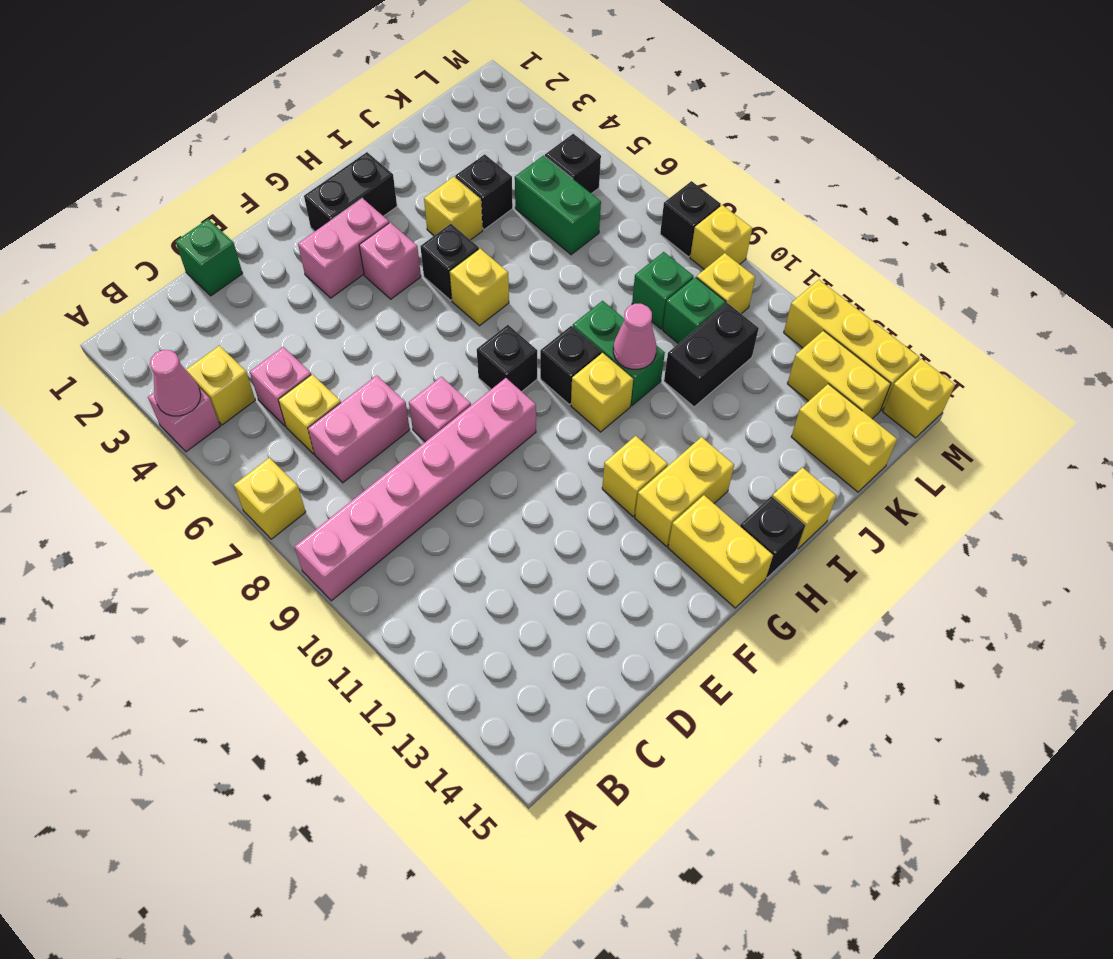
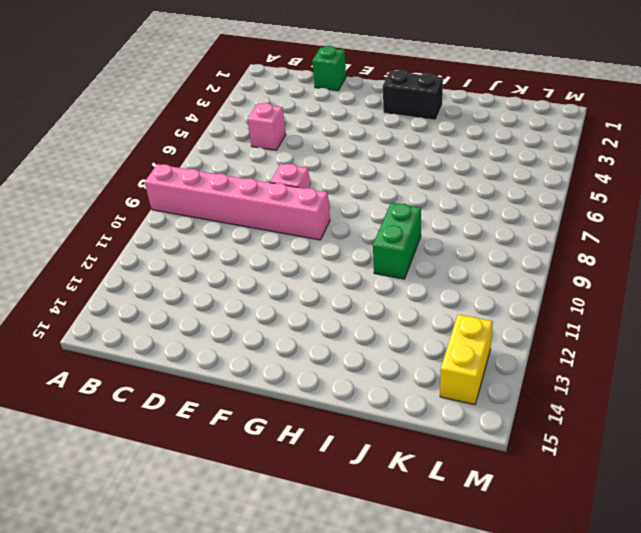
none -> pink 1x1 brick [148,388,220,452]
none -> yellow 1x1 brick [234,458,306,539]
none -> yellow 1x1 brick [186,346,255,425]
none -> yellow 1x1 brick [278,374,341,454]

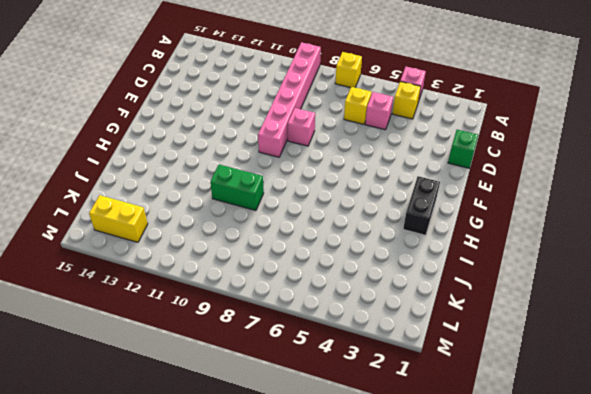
none -> pink 1x2 brick [308,376,410,483]
none -> pink 1x2 brick [298,198,389,298]
none -> pink 1x1 brick [359,222,421,299]
none -> black 1x1 brick [477,325,537,391]

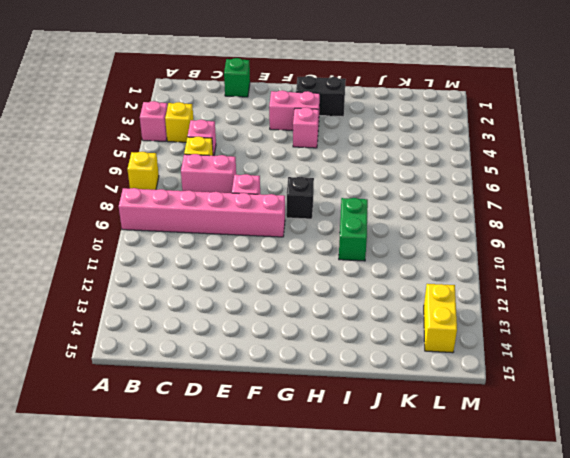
none -> yellow 1x1 brick [602,436,668,516]
none -> yellow 1x2 brick [635,437,734,546]
none -> yellow 1x2 brick [668,495,773,608]
none -> black 1x1 brick [420,224,479,300]

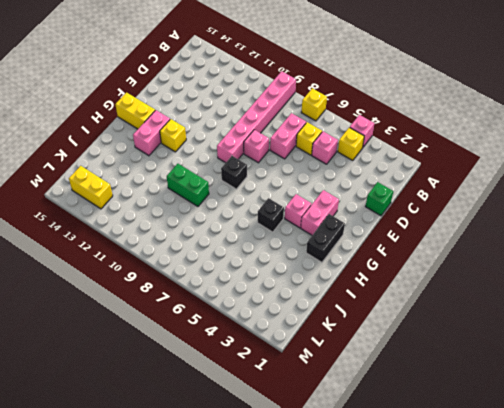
pink 1x2 brick [133,110,170,156] -> yellow 1x2 brick [635,437,734,546]
none -> yellow 1x1 brick [450,249,509,326]
none -> black 1x1 brick [540,326,601,404]
none -> yellow 1x1 brick [571,353,633,432]
none -> black 1x1 brick [740,496,805,578]

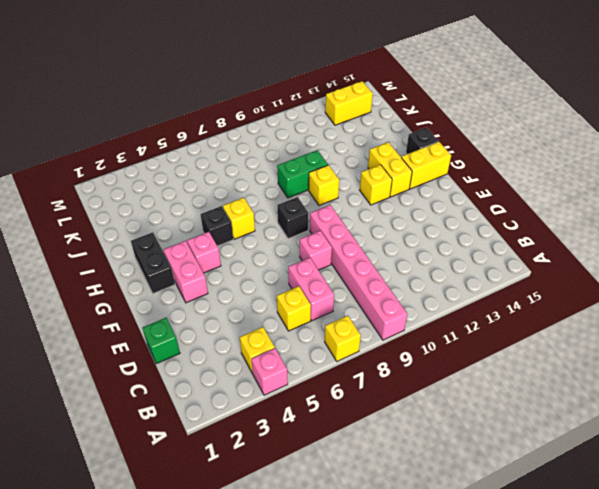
none -> pink 1x1 brick [250,347,311,426]
none -> black 1x1 brick [540,326,601,404]
none -> yellow 1x1 brick [424,177,483,240]
none -> yellow 1x1 brick [772,468,837,549]

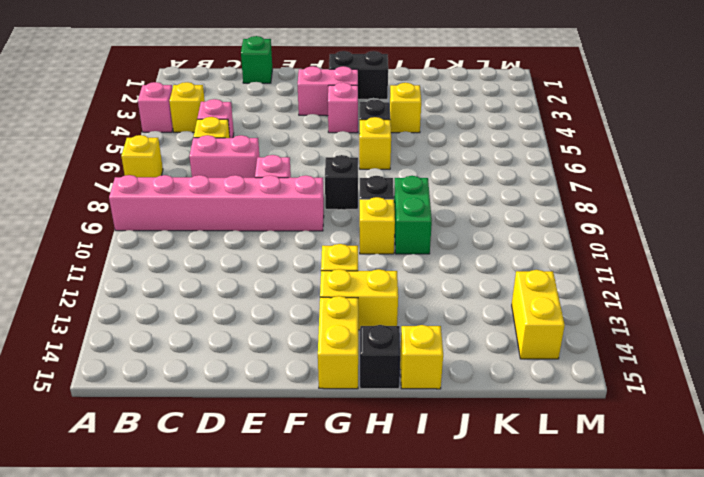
none -> black 1x1 brick [455,154,513,230]
none -> black 1x2 brick [664,303,759,407]
none -> green 1x2 brick [515,156,601,255]
none -> green 1x1 brick [632,252,694,329]

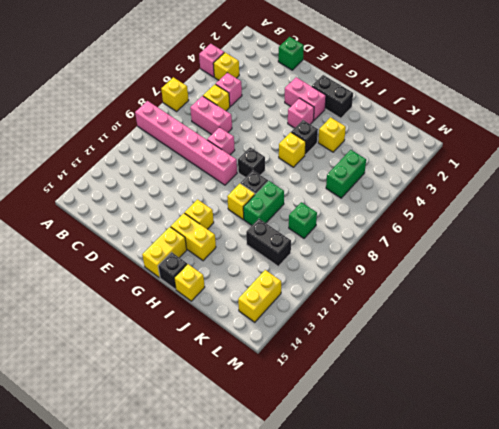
none -> black 1x1 brick [455,154,513,230]
none -> green 1x1 brick [663,277,726,344]
none -> yellow 1x2 brick [791,384,897,492]
none -> black 1x1 brick [545,134,601,194]

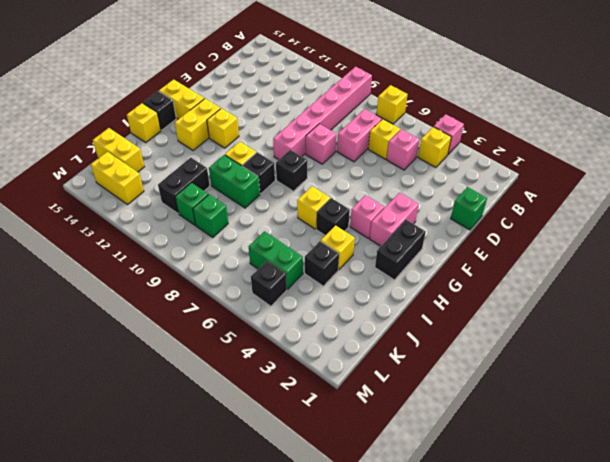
none -> yellow 1x1 brick [696,253,755,314]
none -> black 1x1 brick [660,181,721,257]
none -> yellow 1x1 brick [690,205,752,270]
none -> yellow 1x3 brick [784,280,919,410]

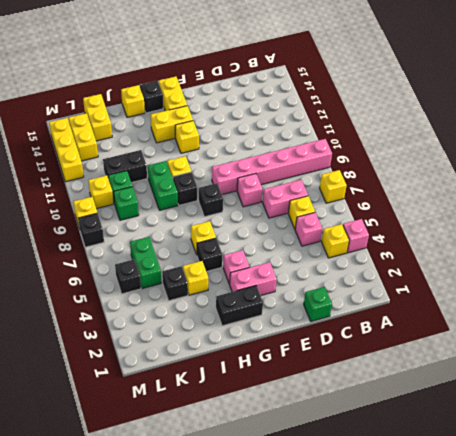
none -> yellow 1x1 brick [883,359,955,438]
none -> pink 1x1 cone [150,350,201,416]
none -> pink 1x1 cone [613,304,656,369]

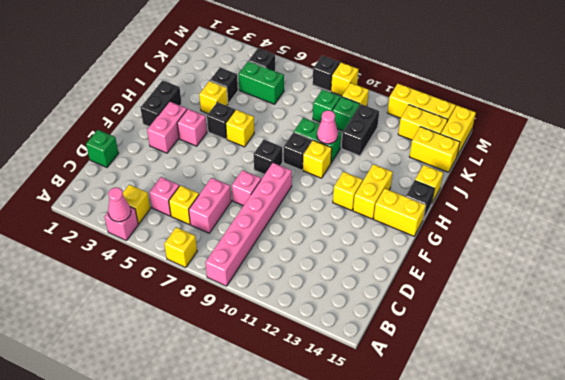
yellow 1x2 brick [441,105,476,156] -> yellow 1x1 brick [883,359,955,438]

